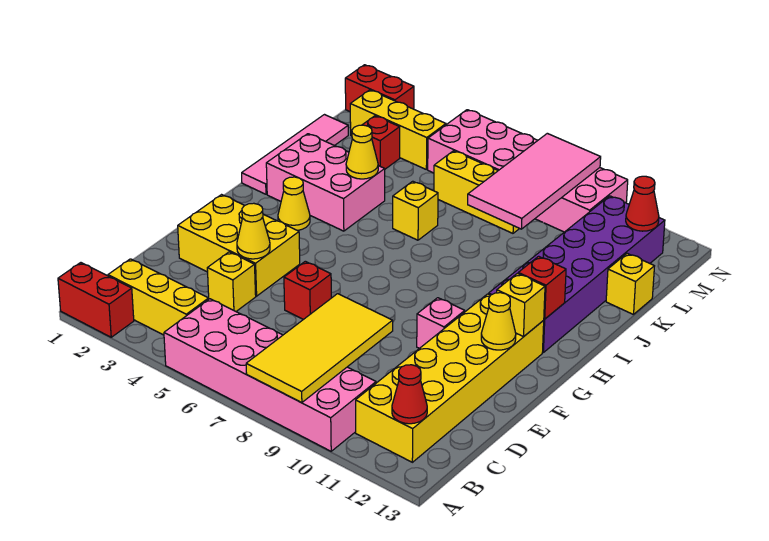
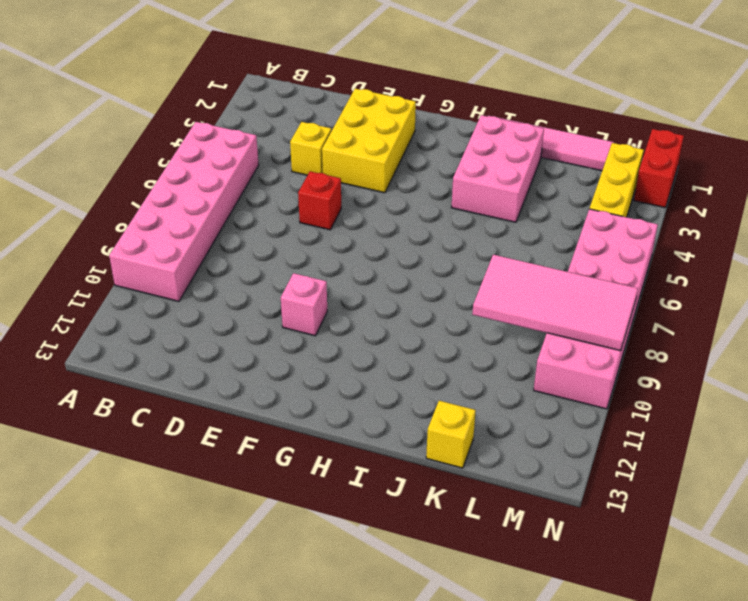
none -> red 1x2 brick [58,263,134,337]
none -> yellow 1x3 brick [108,259,209,335]
none -> yellow 2x6 brick [356,294,544,462]

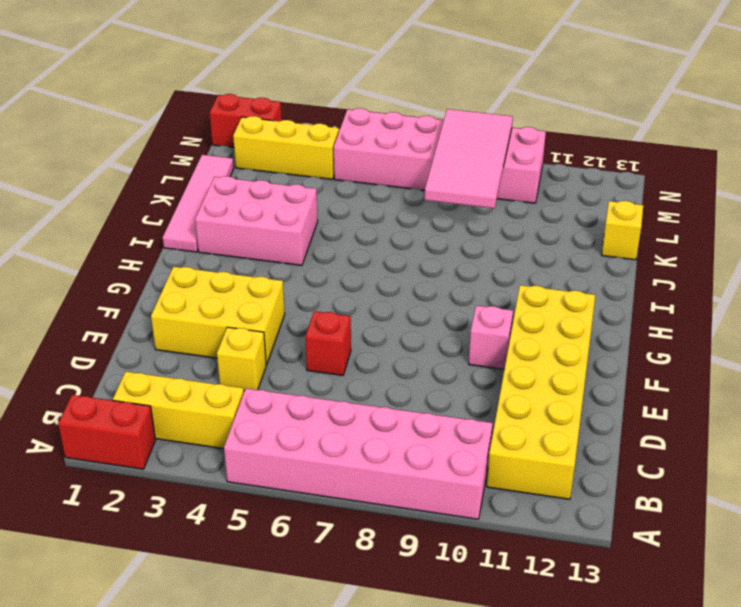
none -> yellow 1x1 cone [278,177,310,230]
none -> purple 2x6 brick [489,196,665,352]
none -> yellow 1x1 brick [393,181,438,240]

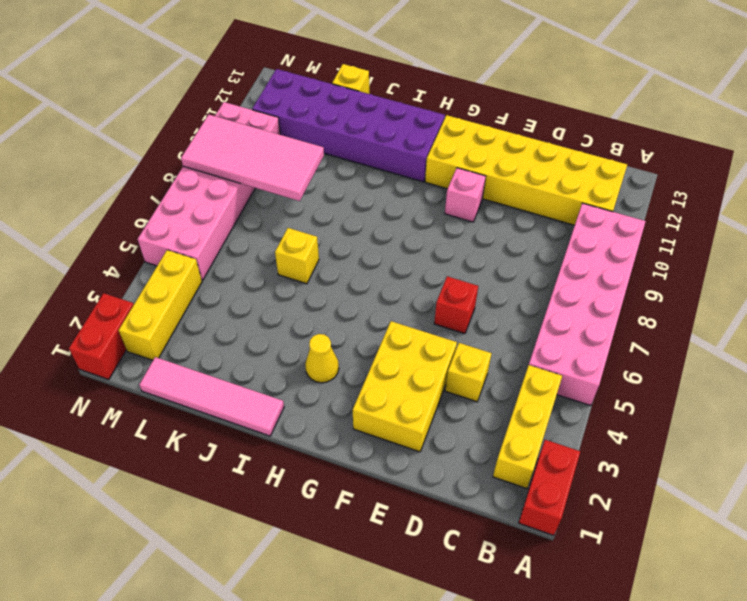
none -> pink 2x3 brick [266,134,385,231]
none -> red 1x1 brick [363,116,400,169]
none -> yellow 1x3 brick [434,151,519,233]

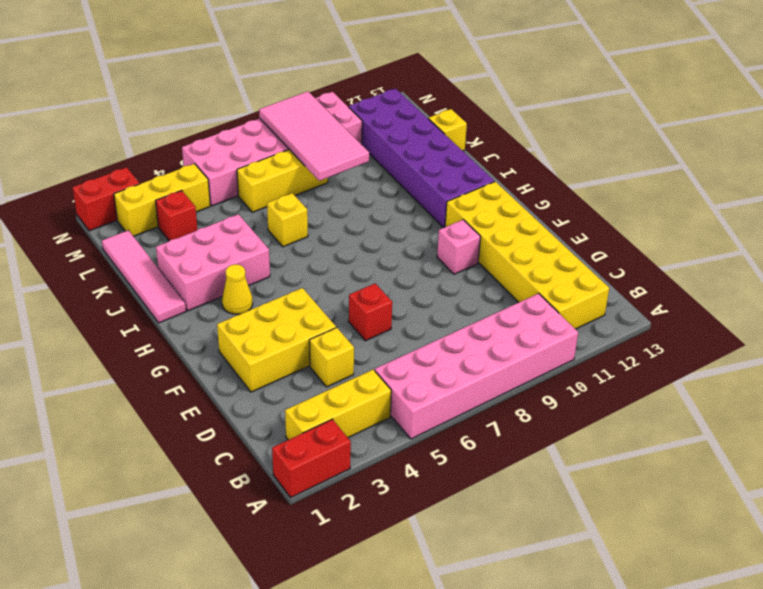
none -> yellow 2x4 tile [246,294,393,403]
none -> red 1x1 cone [392,365,427,424]
none -> yellow 1x1 cone [237,203,270,259]

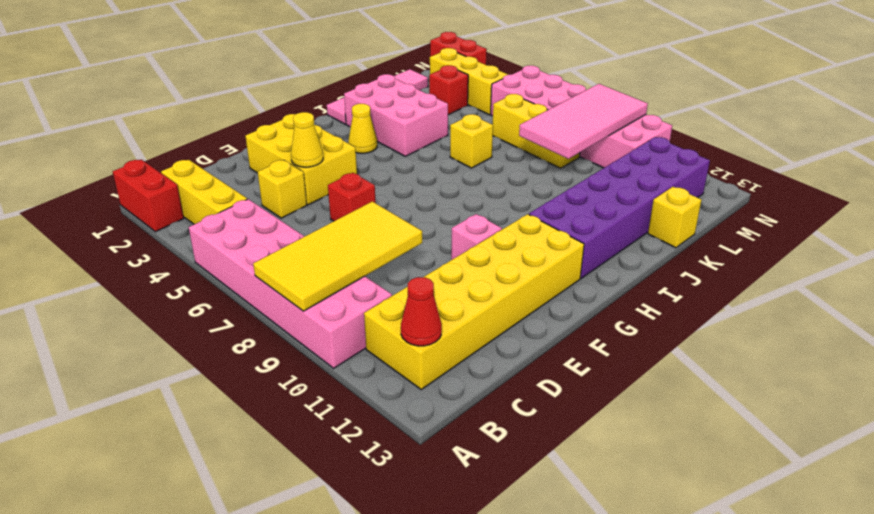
none -> yellow 1x1 cone [481,293,516,350]
none -> yellow 1x1 brick [497,273,545,337]
none -> red 1x1 brick [518,256,566,319]

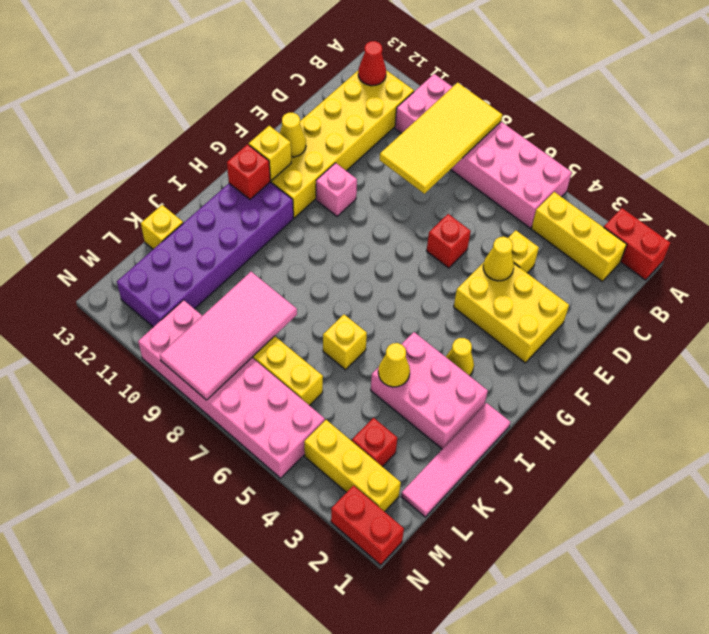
none -> red 1x1 cone [626,176,659,231]

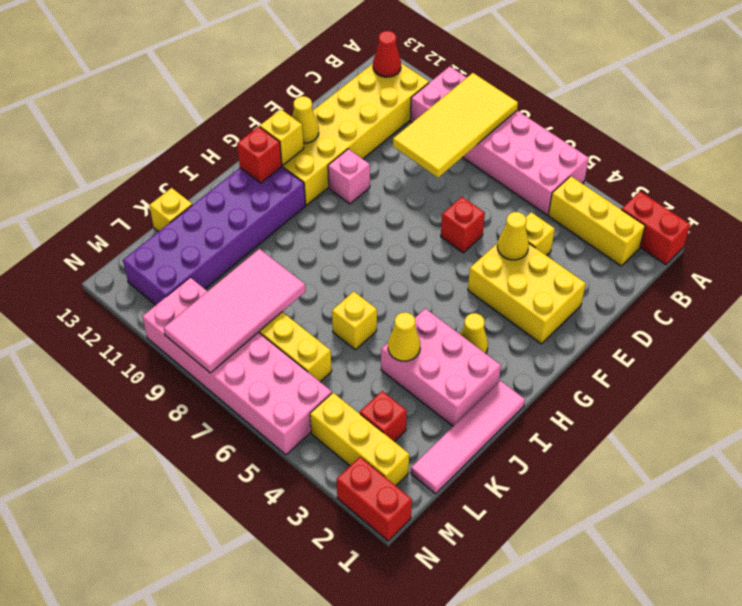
none -> red 1x1 cone [626,176,659,231]

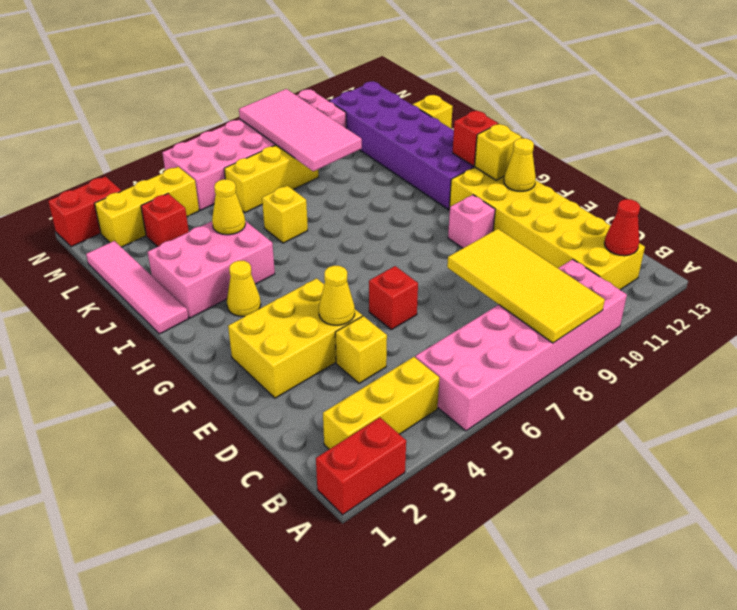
none -> red 1x1 cone [626,176,659,231]

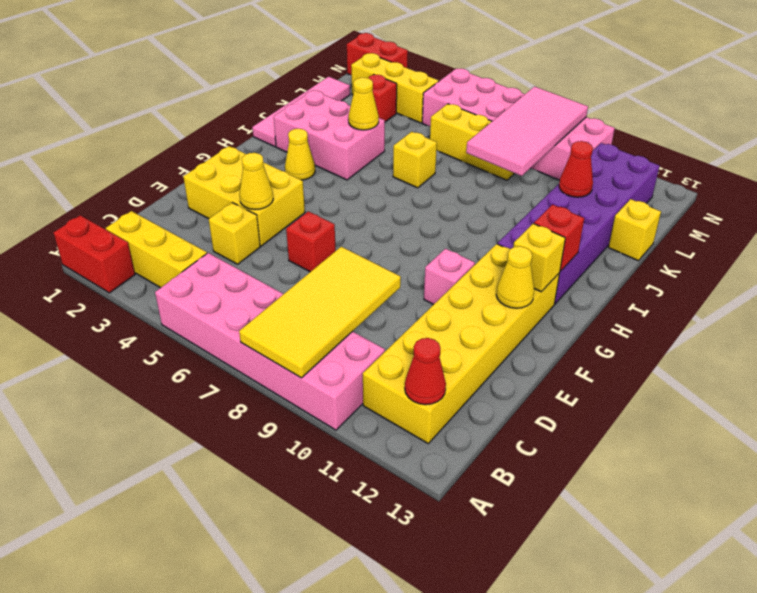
red 1x1 cone [559,141,593,197] -> red 1x1 cone moved to [626,176,659,231]

